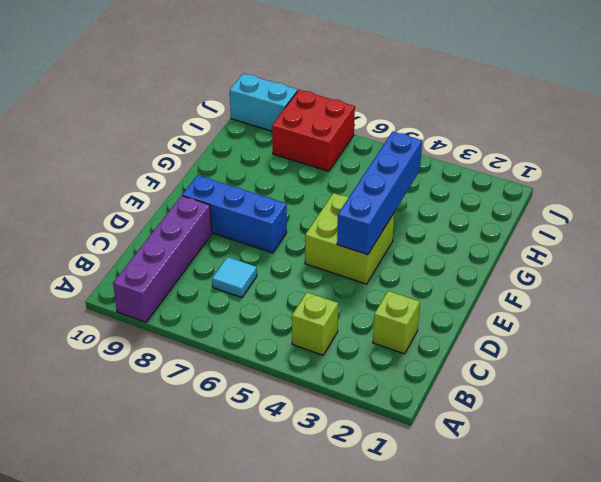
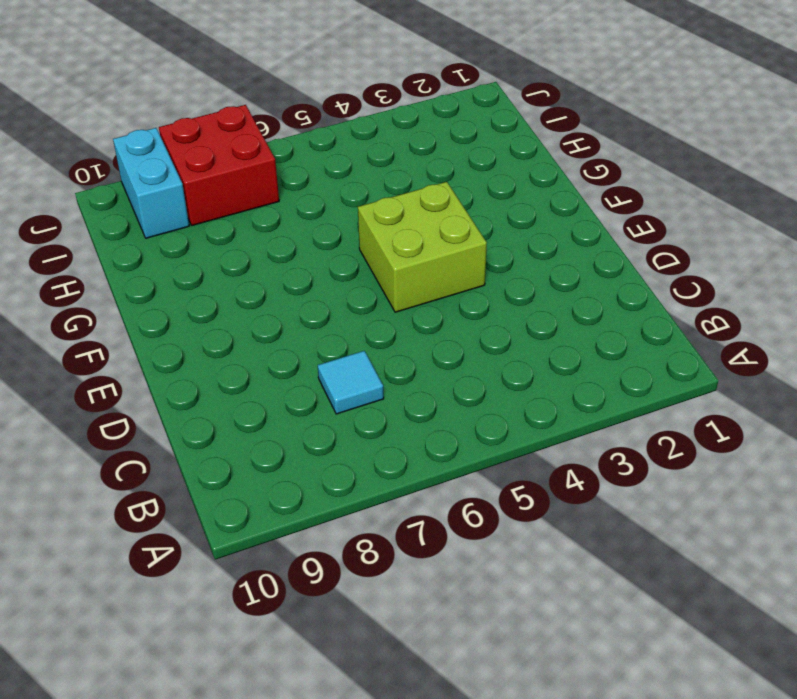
cyan 1x2 brick [113,128,189,238] -> cyan 1x2 brick turned to [230,73,298,131]
none -> purple 1x4 brick [113,196,212,322]
none -> lime 1x1 brick [292,292,338,355]

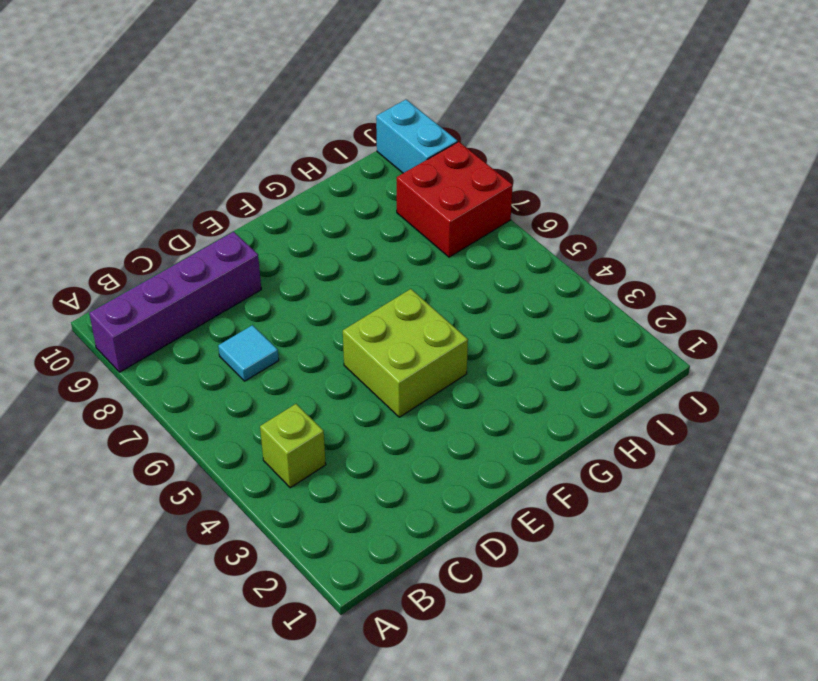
none -> lime 1x1 brick [373,291,420,354]
none -> blue 1x3 brick [182,175,287,253]

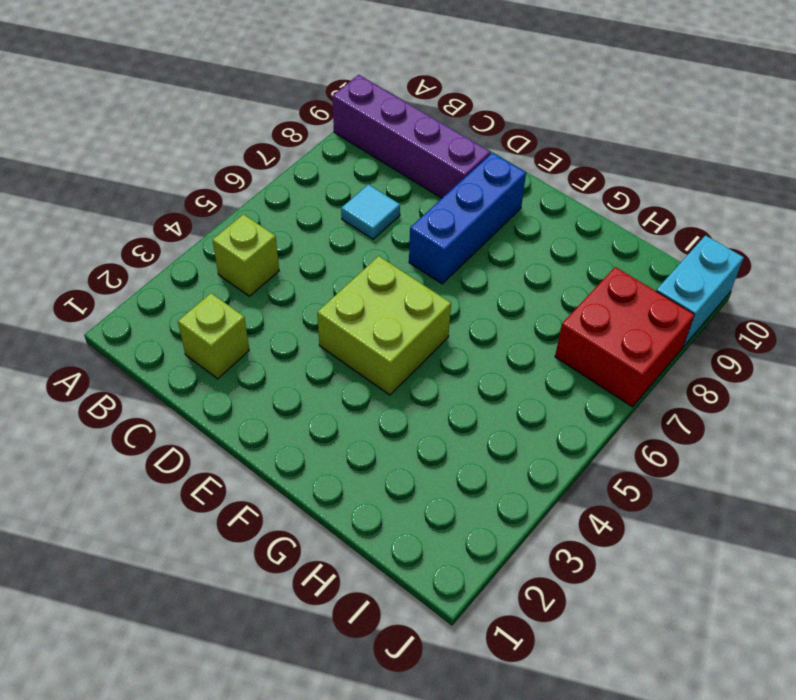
none -> blue 1x4 brick [337,132,422,255]

